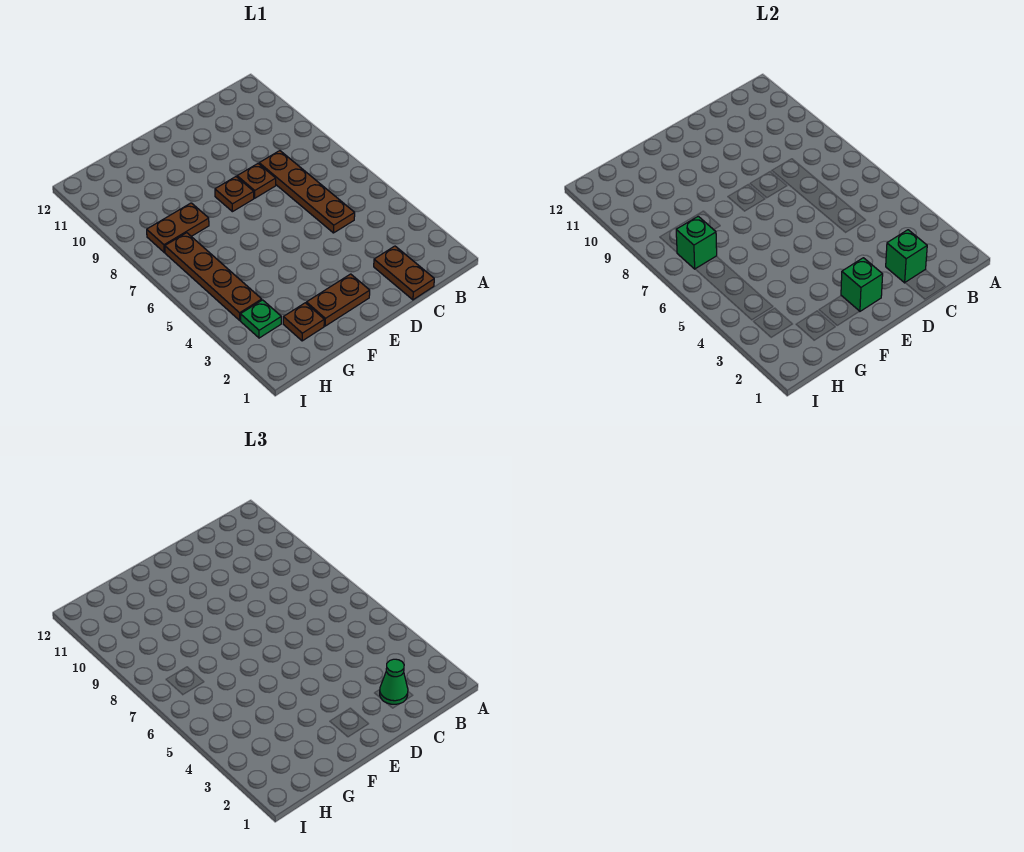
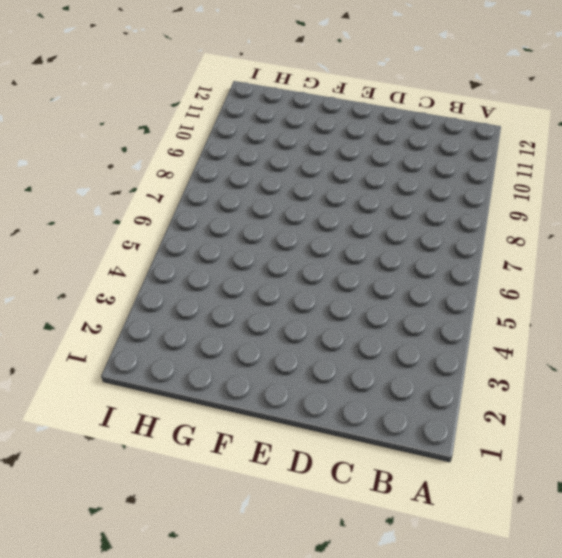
none -> brown 1x2 plate [374,246,434,300]
none -> brown 1x4 plate [259,151,355,233]
none -> brown 1x1 plate [237,164,276,198]

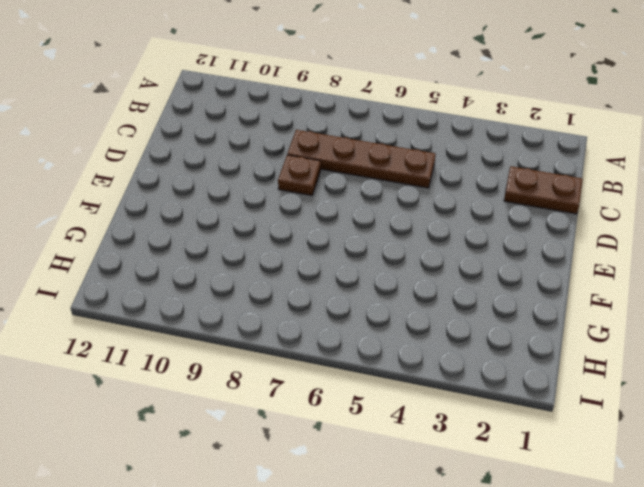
none -> brown 1x2 plate [306,274,370,326]
none -> brown 1x1 plate [215,177,254,212]
none -> brown 1x1 plate [283,303,324,341]

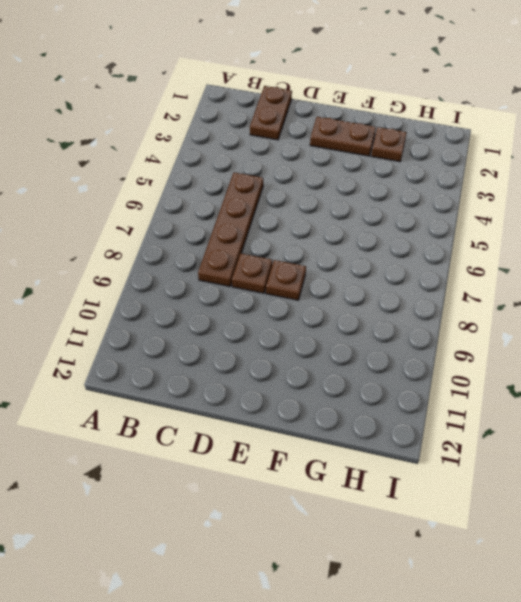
none -> brown 1x2 plate [147,203,209,252]
none -> green 1x1 plate [241,300,281,338]
none -> brown 1x4 plate [165,233,262,320]

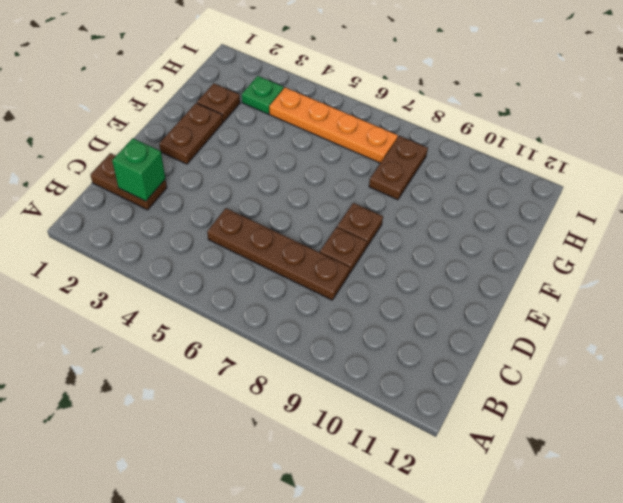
orange 1x4 plate [269,88,398,163] -> brown 1x4 plate [165,233,262,320]
none -> green 1x1 brick [841,258,883,311]
none -> green 1x1 brick [676,216,717,269]
none -> green 1x1 cone [380,659,408,704]

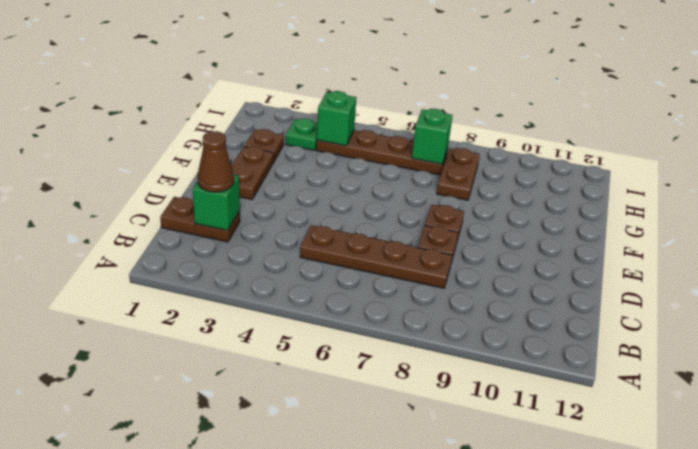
brown 1x1 cone [198,131,234,192] -> green 1x1 cone [380,659,408,704]
green 1x1 brick [317,91,356,146] -> green 1x1 brick moved to [841,258,883,311]

